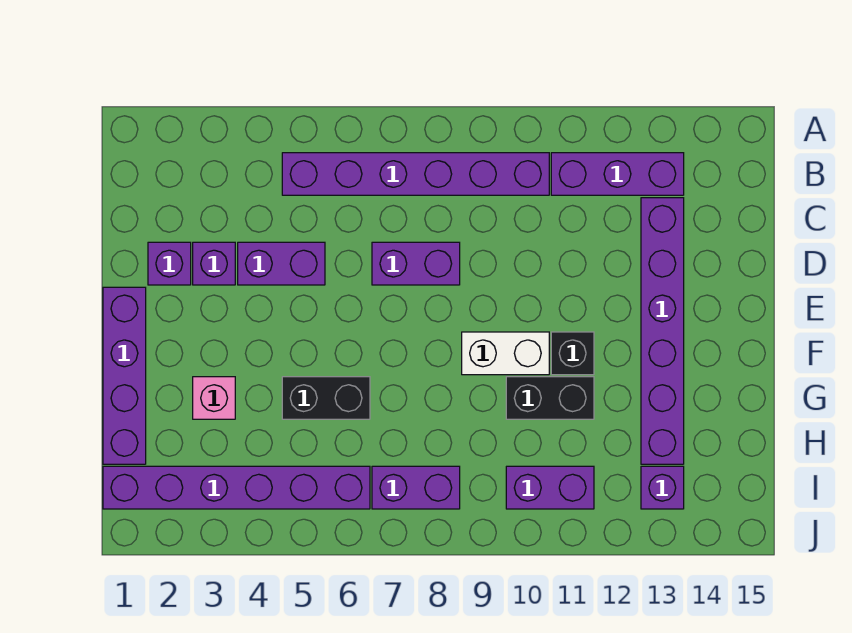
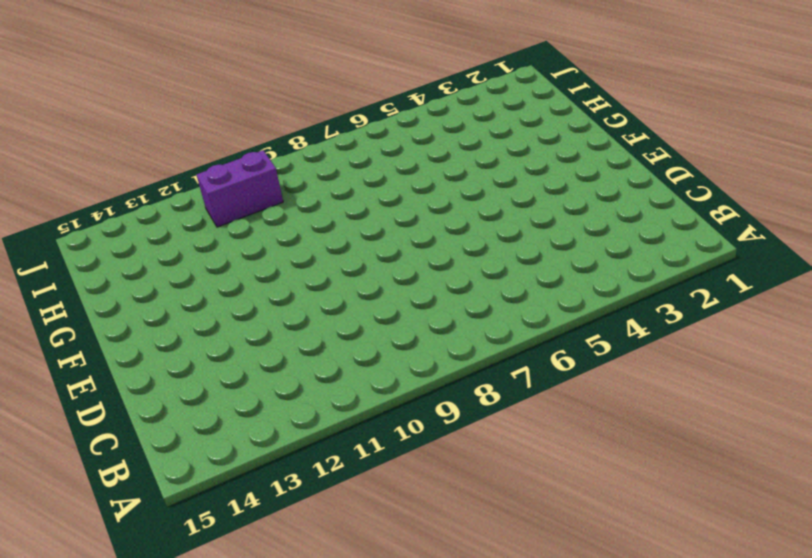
none -> purple 1x6 brick [282,153,549,195]
none -> purple 1x3 brick [551,153,684,195]
none -> purple 1x6 brick [641,198,684,464]

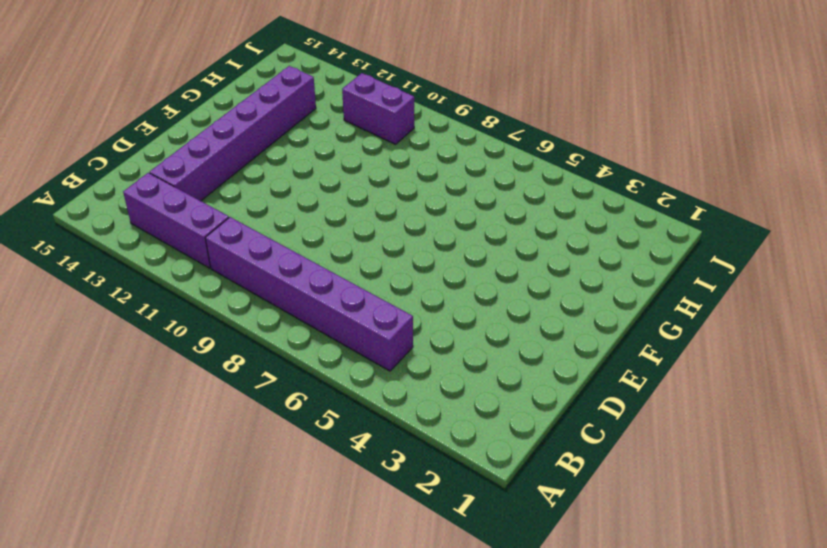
none -> purple 1x1 brick [148,242,191,285]
none -> purple 1x1 brick [193,242,235,285]
none -> purple 1x2 brick [238,242,325,285]

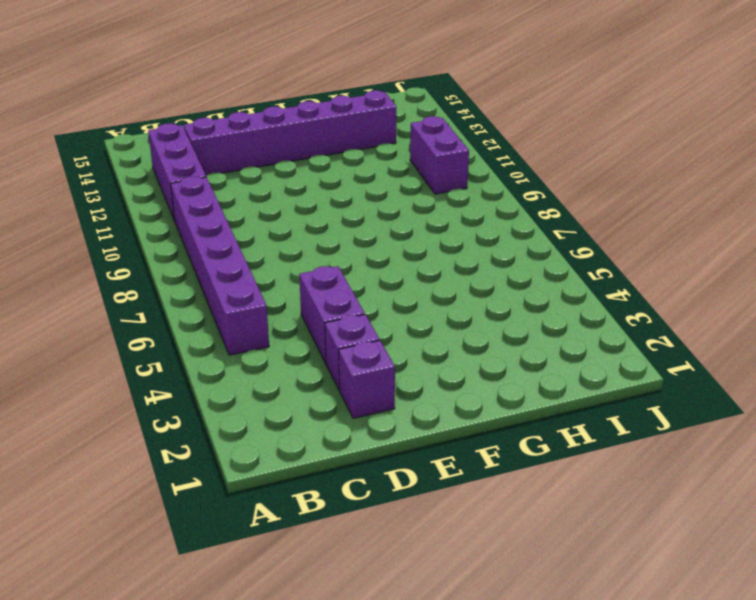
none -> purple 1x2 brick [372,242,460,285]
none -> purple 1x4 brick [103,287,146,464]
none -> white 1x2 brick [462,332,549,375]

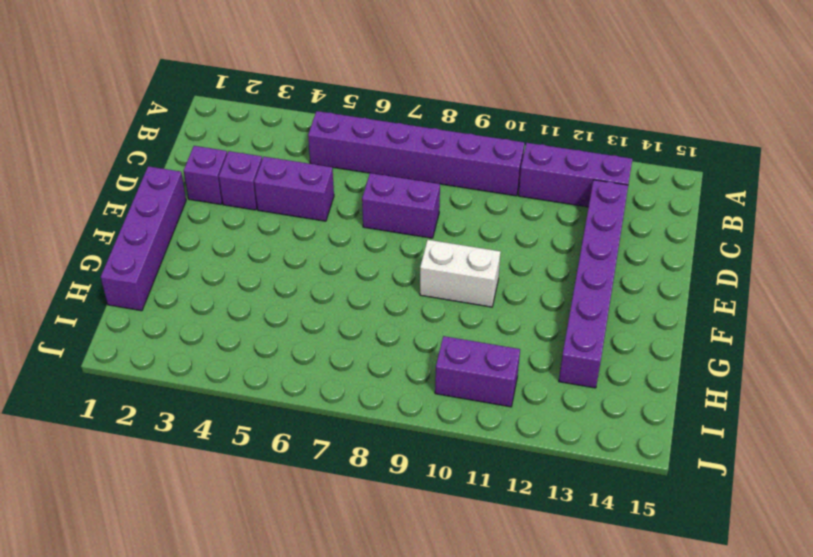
none -> black 1x1 brick [551,332,594,375]
none -> pink 1x1 brick [193,377,235,419]
none -> black 1x2 brick [282,377,370,419]

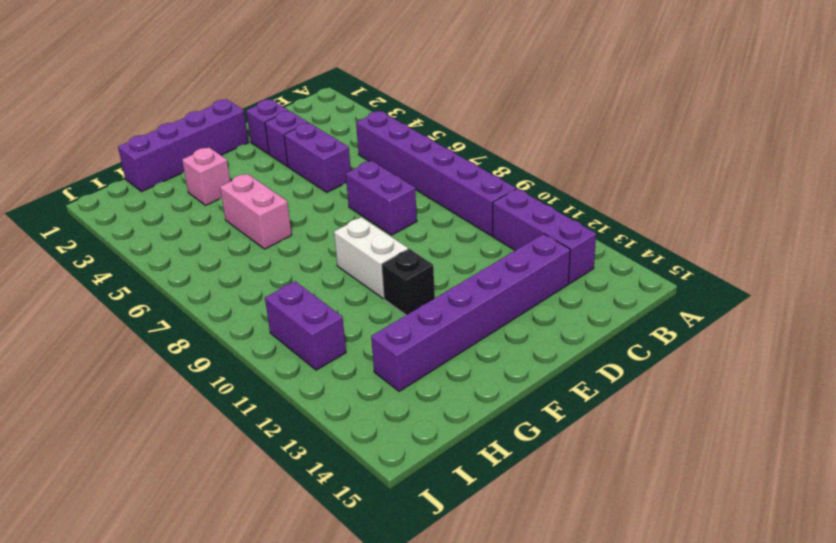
pink 1x2 brick [220,174,292,249] -> black 1x2 brick [282,377,370,419]
none -> black 1x2 brick [506,377,594,419]
none -> purple 1x6 brick [103,466,370,509]
none -> purple 1x2 brick [372,466,460,509]

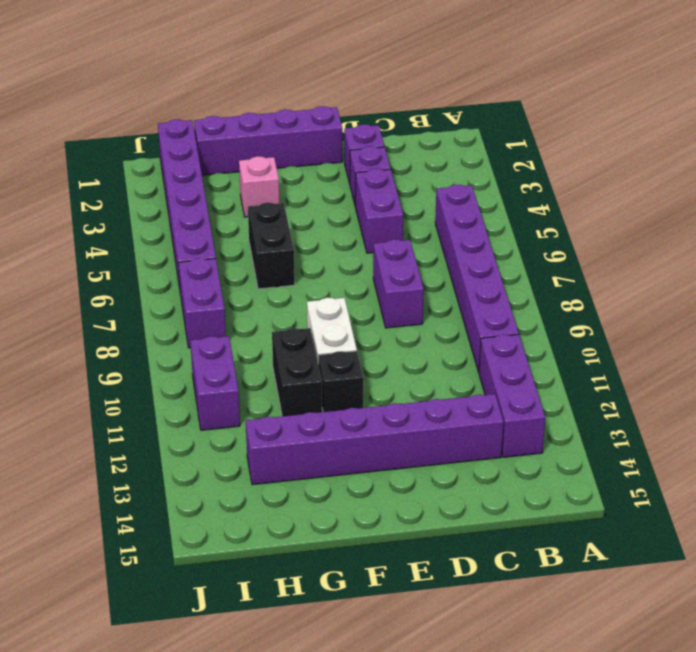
none -> purple 1x1 brick [641,466,684,509]

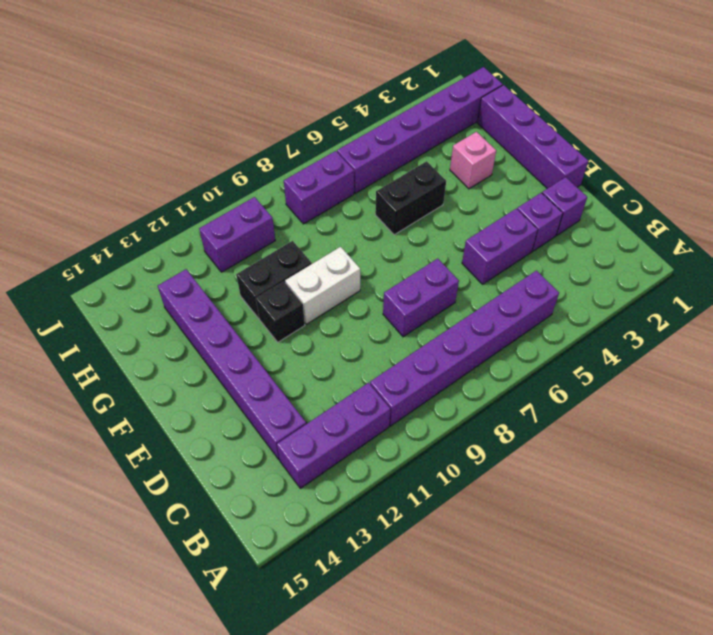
none -> purple 1x1 brick [641,466,684,509]

